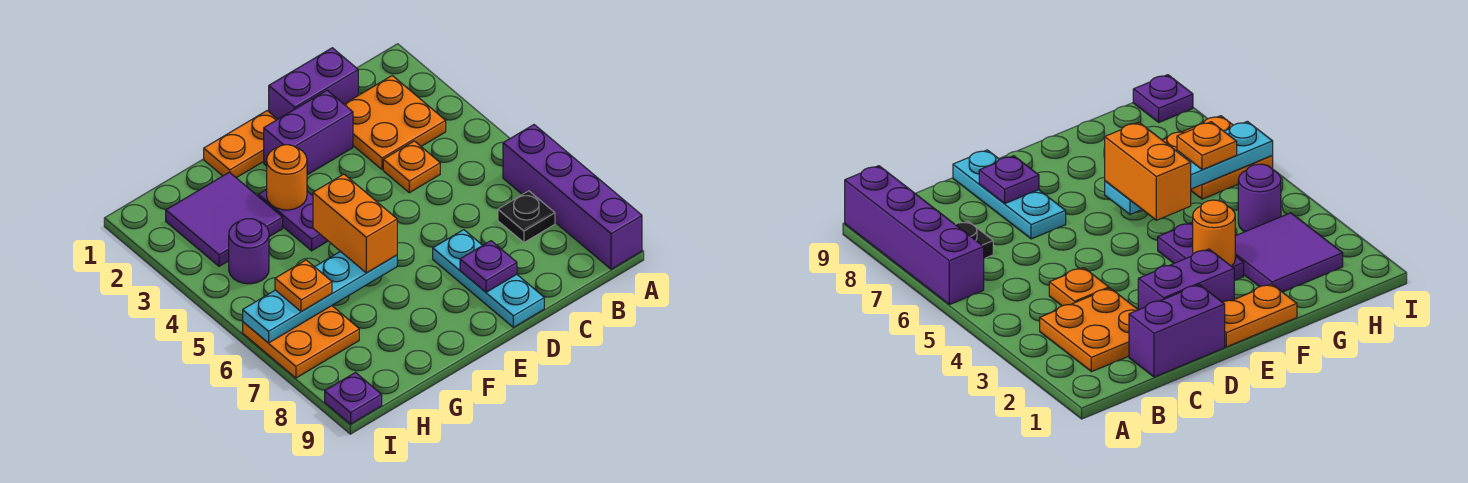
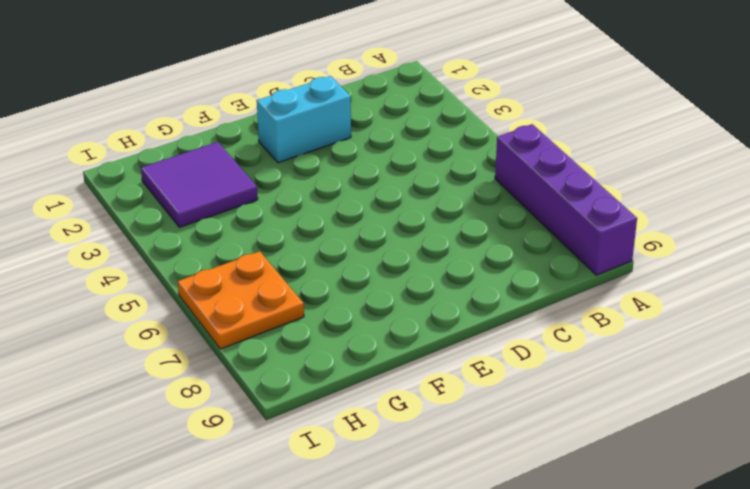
cyan 1x2 brick [257,76,351,163] -> purple 1x2 brick [264,90,353,175]
none -> orange 2x2 plate [344,76,446,170]
none -> black 1x1 plate [498,191,555,242]
none -> purple 1x2 brick [269,48,358,119]

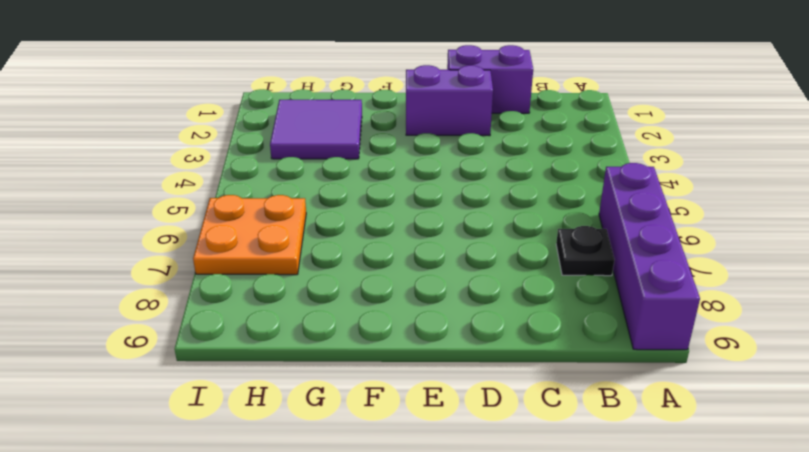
none -> orange 2x2 plate [344,76,446,170]
none -> orange 1x1 plate [383,141,440,193]
none -> cyan 1x3 plate [433,230,544,327]

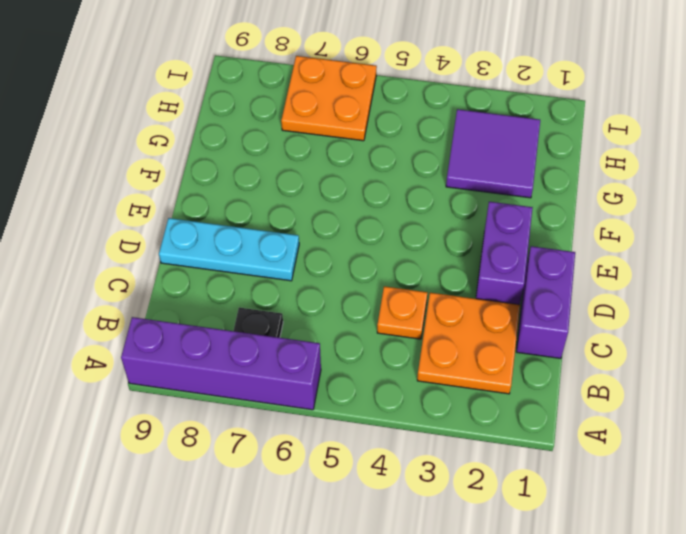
none -> orange 1x2 plate [204,111,278,178]
none -> purple 1x2 plate [258,189,328,251]
none -> purple 1x1 round brick [229,219,269,284]

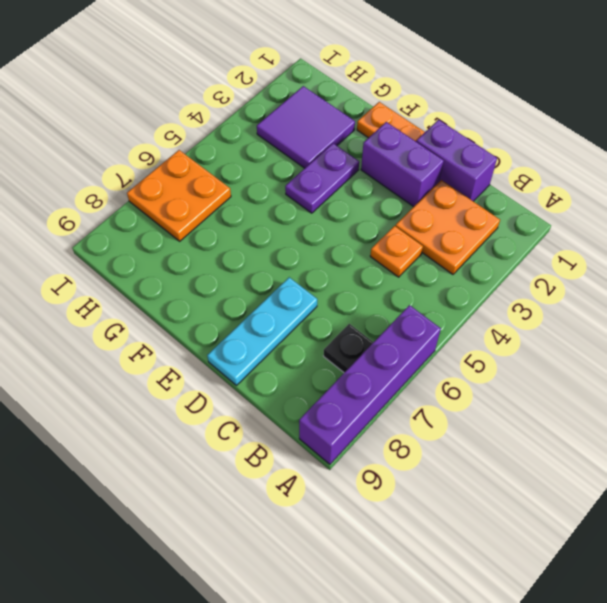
none -> purple 1x1 round brick [229,219,269,284]
none -> purple 1x1 plate [325,373,382,424]
none -> purple 1x1 plate [460,241,517,292]

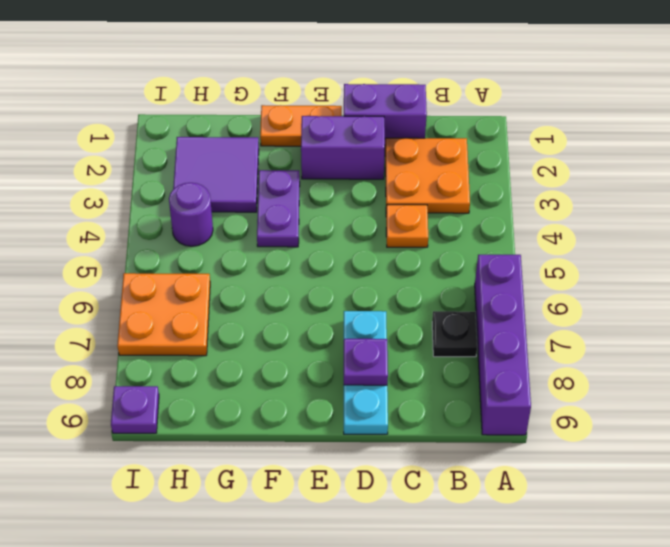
none -> orange 1x1 round brick [267,145,307,210]
none -> cyan 1x4 plate [243,251,397,343]
none -> orange 1x2 brick [313,174,397,273]

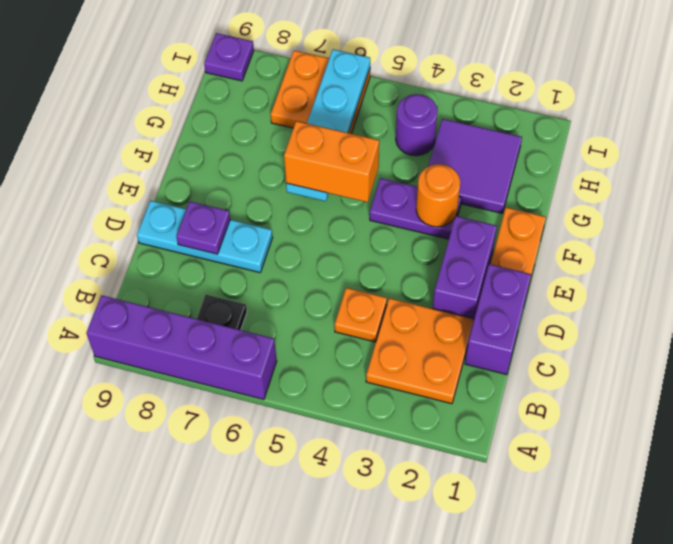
none -> orange 1x1 plate [275,260,332,312]

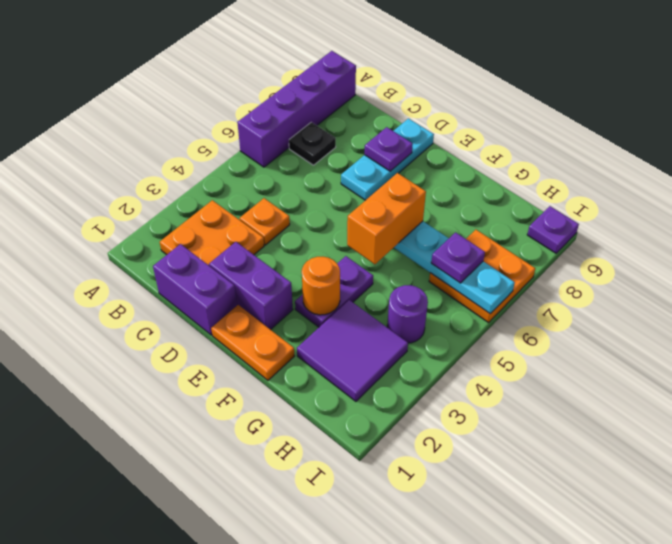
purple 1x1 plate [431,232,485,283] -> orange 1x1 plate [275,260,332,312]

